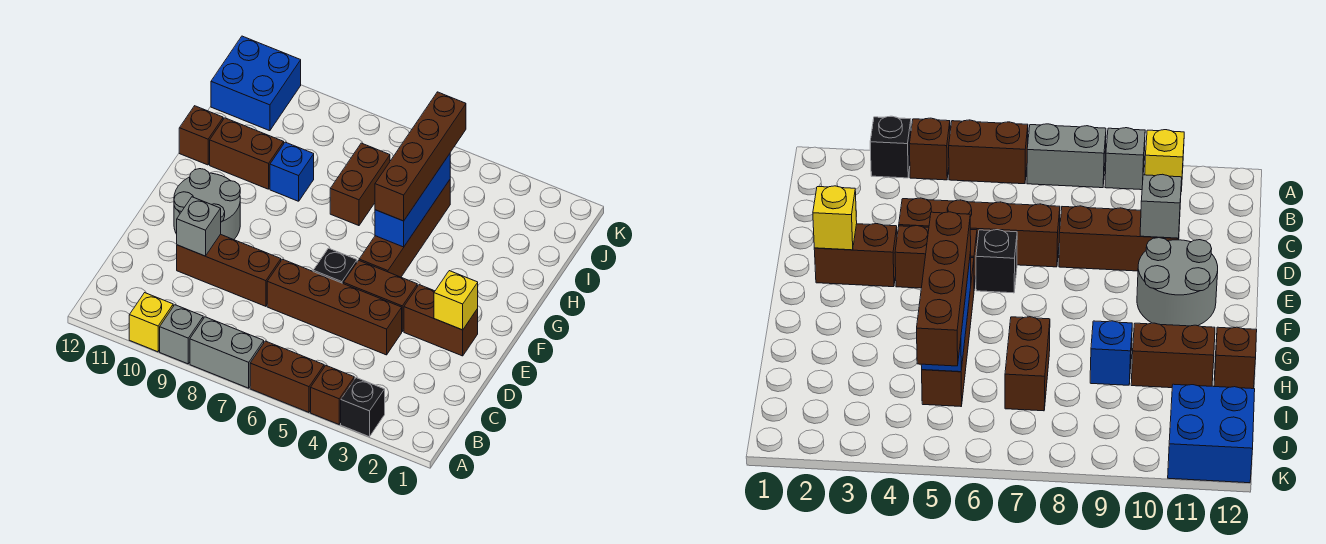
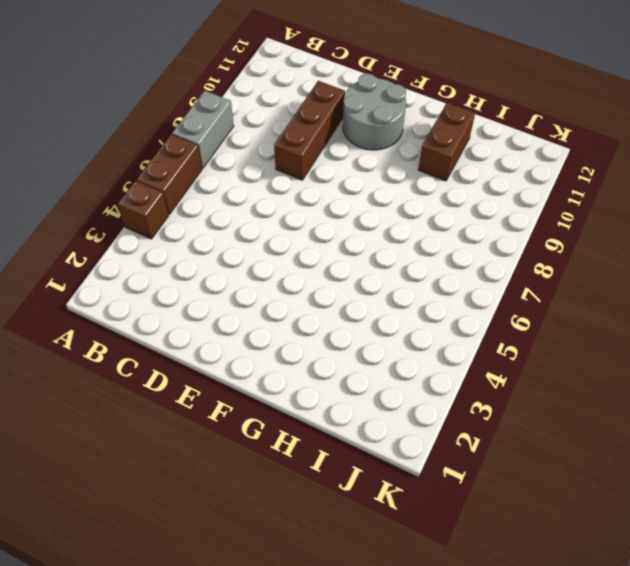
none -> black 1x1 brick [341,378,385,437]
none -> grey 1x1 brick [160,305,203,364]
none -> yellow 1x1 brick [129,293,173,352]

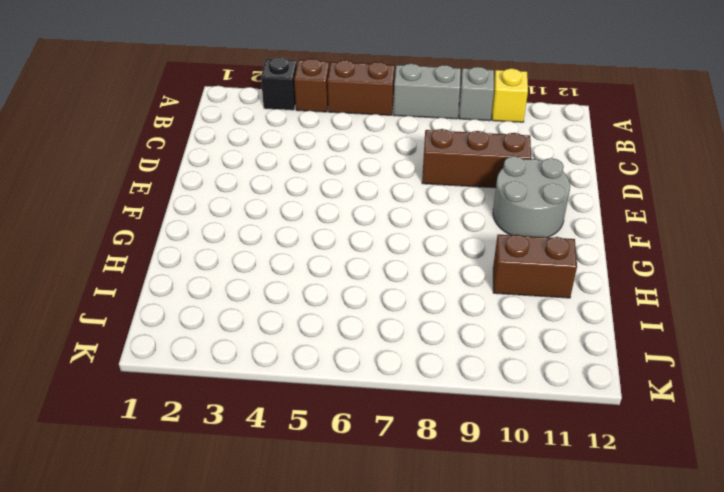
none -> brown 1x4 brick [267,259,402,355]
none -> brown 1x2 brick [404,285,478,356]
none -> brown 1x2 brick [343,260,417,331]

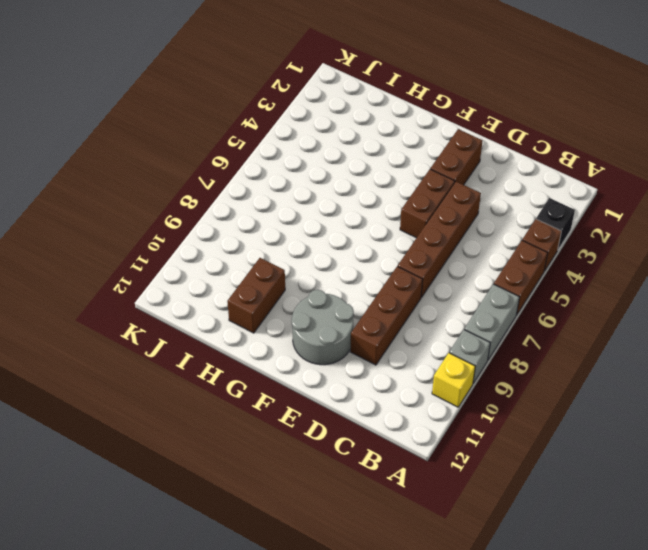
none -> black 1x1 brick [313,248,357,283]
none -> brown 1x4 brick [359,180,450,277]
none -> brown 1x2 brick [330,143,390,226]

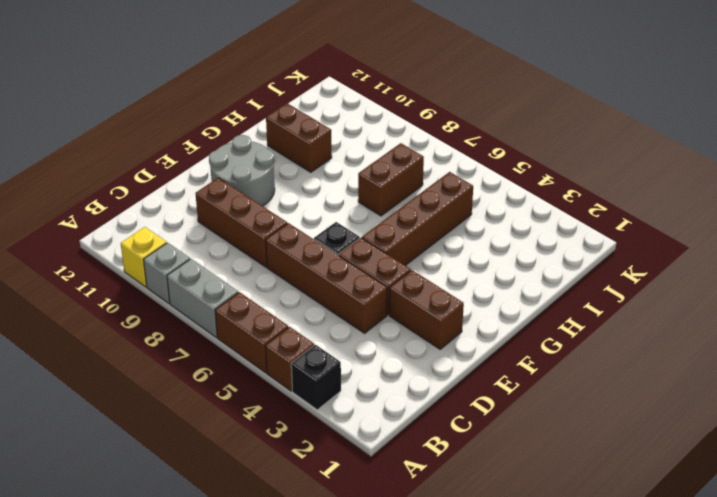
none -> blue 1x1 brick [270,142,314,201]
none -> brown 1x1 brick [179,106,223,165]
none -> blue 2x2 brick [211,36,301,131]

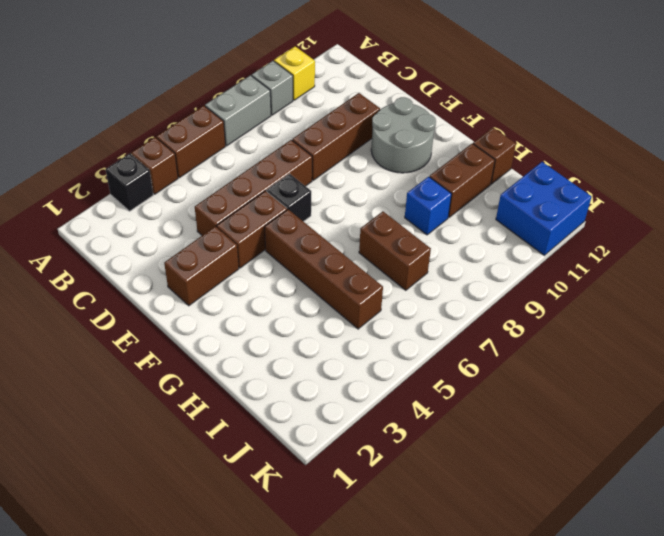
none -> grey 1x1 brick [177,197,221,256]
none -> yellow 1x1 brick [434,271,478,330]
none -> blue 1x3 brick [375,154,450,247]

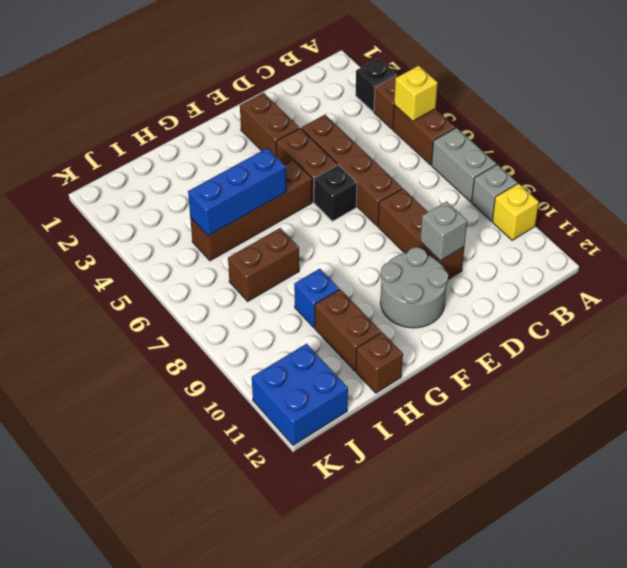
yellow 1x1 brick [394,66,438,121] -> yellow 1x1 brick moved to [434,271,478,330]
none -> brown 1x4 brick [375,92,466,221]

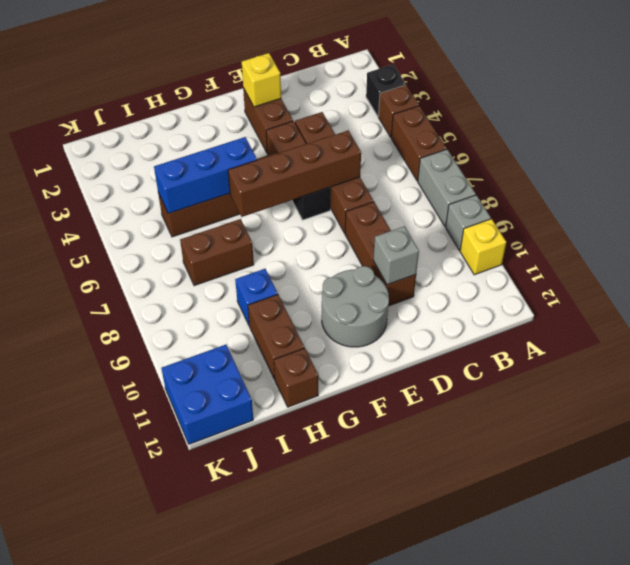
brown 1x4 brick [228,131,361,217] -> brown 1x4 brick moved to [375,92,466,221]

